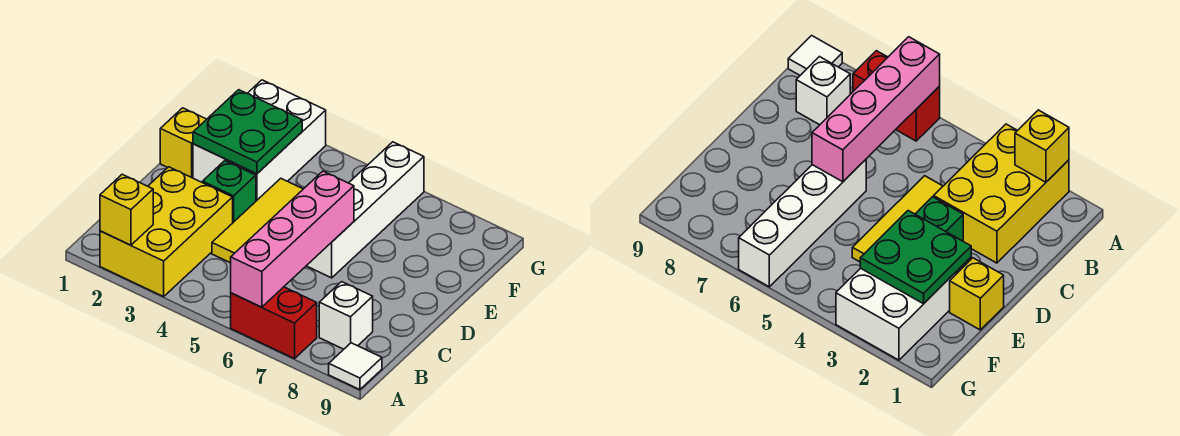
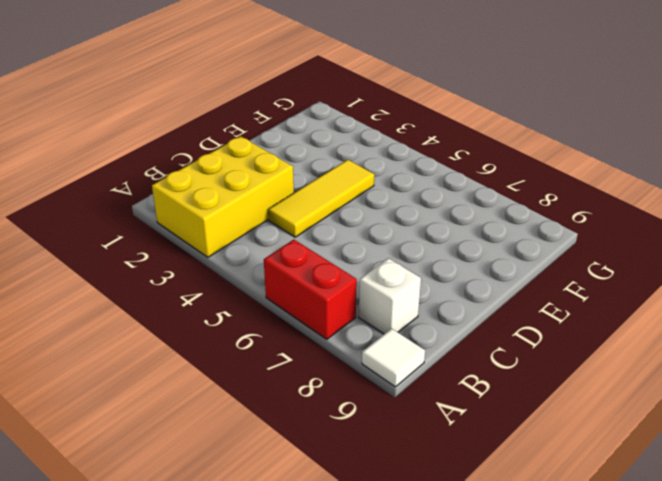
none -> green 1x1 brick [203,161,256,222]
none -> white 1x4 brick [307,142,424,278]
none -> yellow 1x1 brick [160,108,206,178]

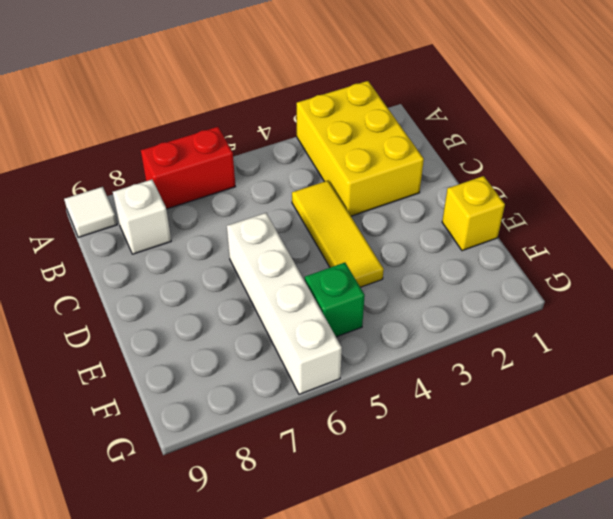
green 1x1 brick [305,263,365,337] -> green 1x1 brick moved to [203,161,256,222]
none -> white 2x3 brick [193,80,326,201]
none -> yellow 1x1 brick [100,174,153,245]
none -> pink 1x4 brick [231,171,354,307]

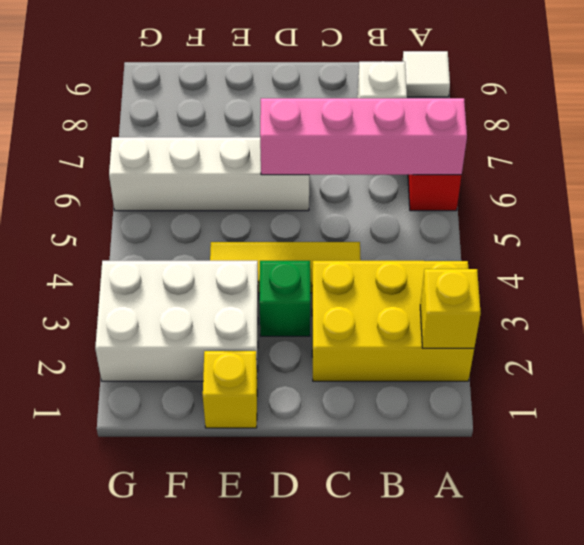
none -> green 2x2 plate [193,90,302,174]

